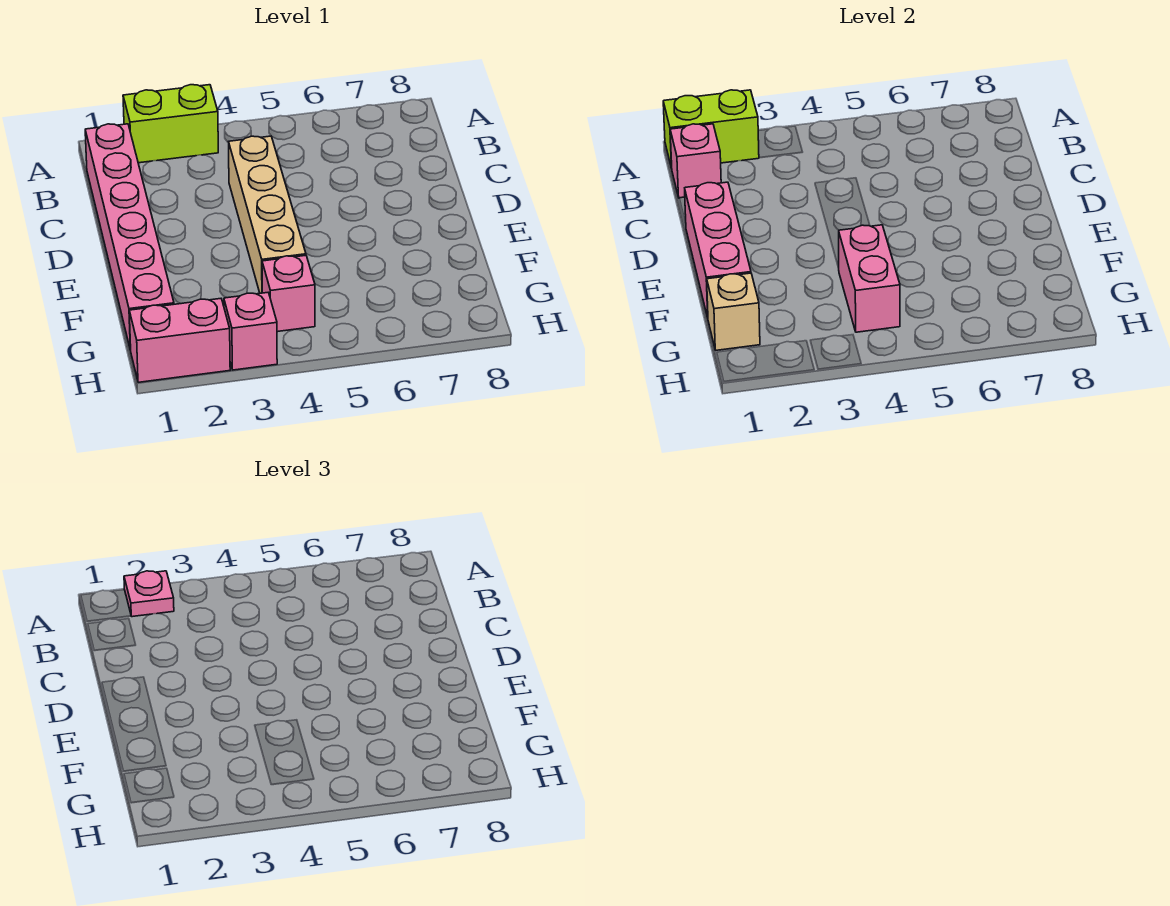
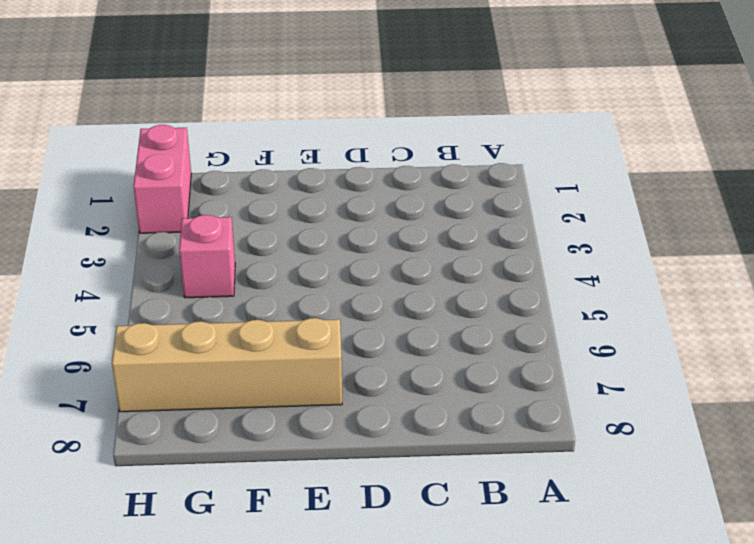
tan 1x4 brick [112,318,342,412] -> tan 1x4 brick moved to [229,136,306,293]
none -> lime 1x2 brick [123,85,218,163]
none -> pink 1x6 brick [85,124,174,350]
none -> pink 1x1 brick [224,293,277,370]

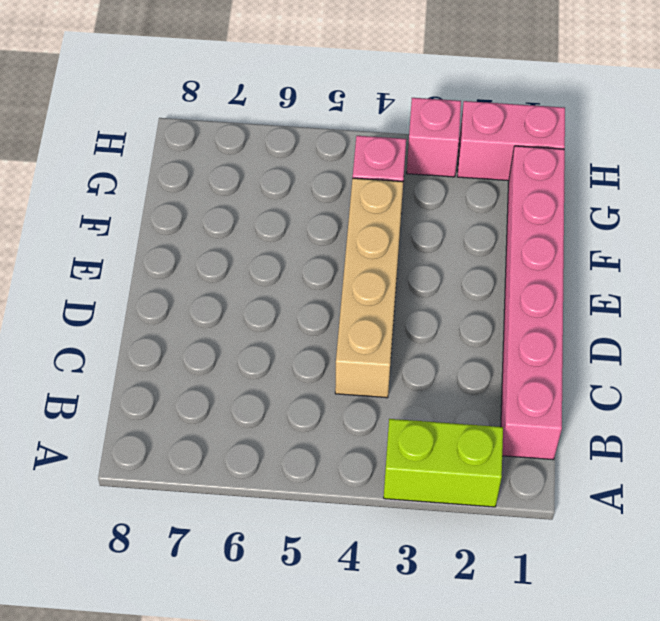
none -> lime 1x2 brick [663,90,759,169]
none -> pink 1x1 brick [670,124,721,198]
none -> pink 1x3 brick [685,182,751,318]

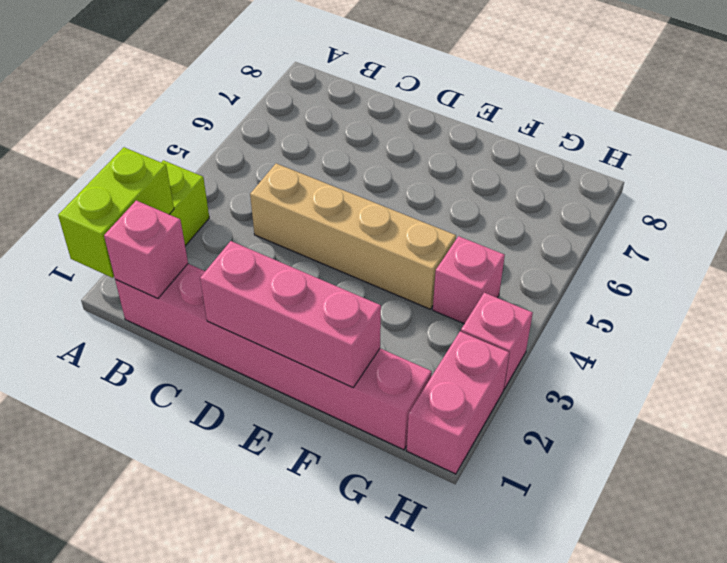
none -> pink 1x2 brick [838,225,900,332]
none -> tan 1x1 brick [707,273,760,350]
none -> pink 1x1 plate [124,571,174,617]

